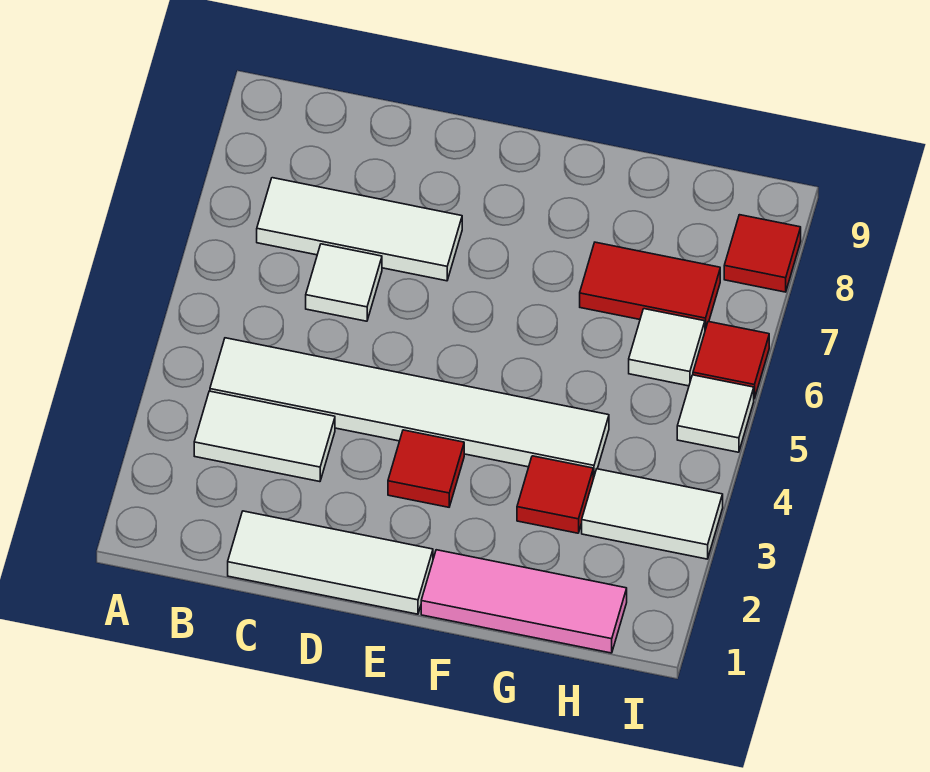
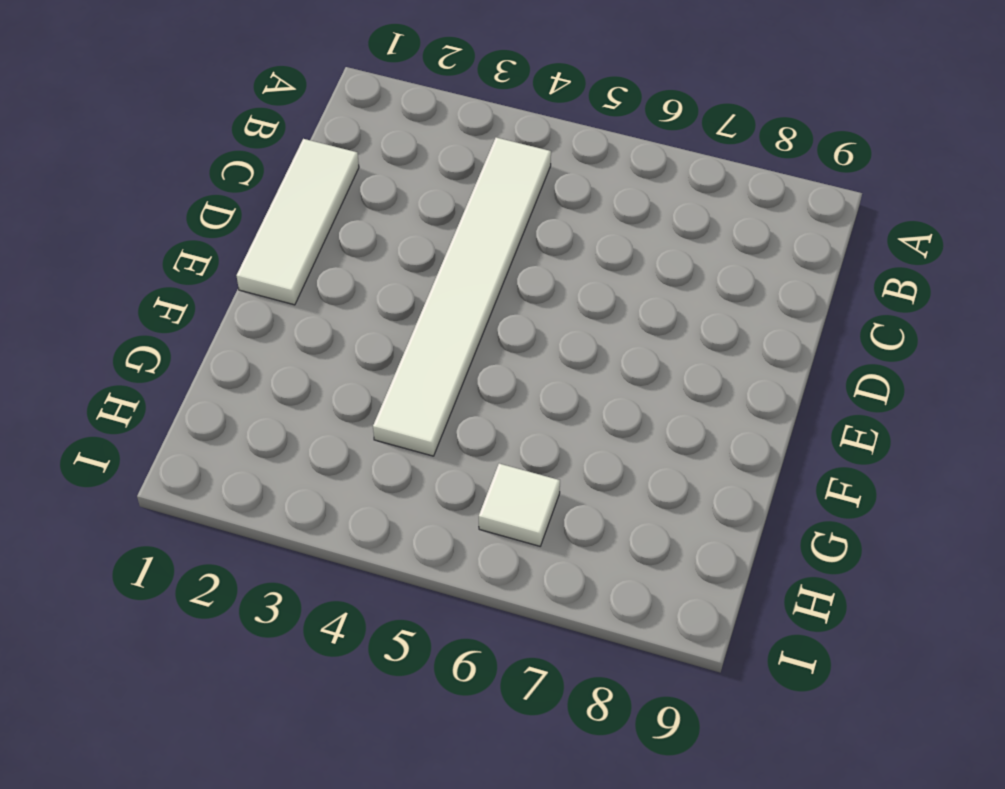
none -> white 1x2 tile [194,391,335,482]
none -> white 1x3 tile [257,178,462,281]
none -> white 1x1 tile [306,244,382,321]

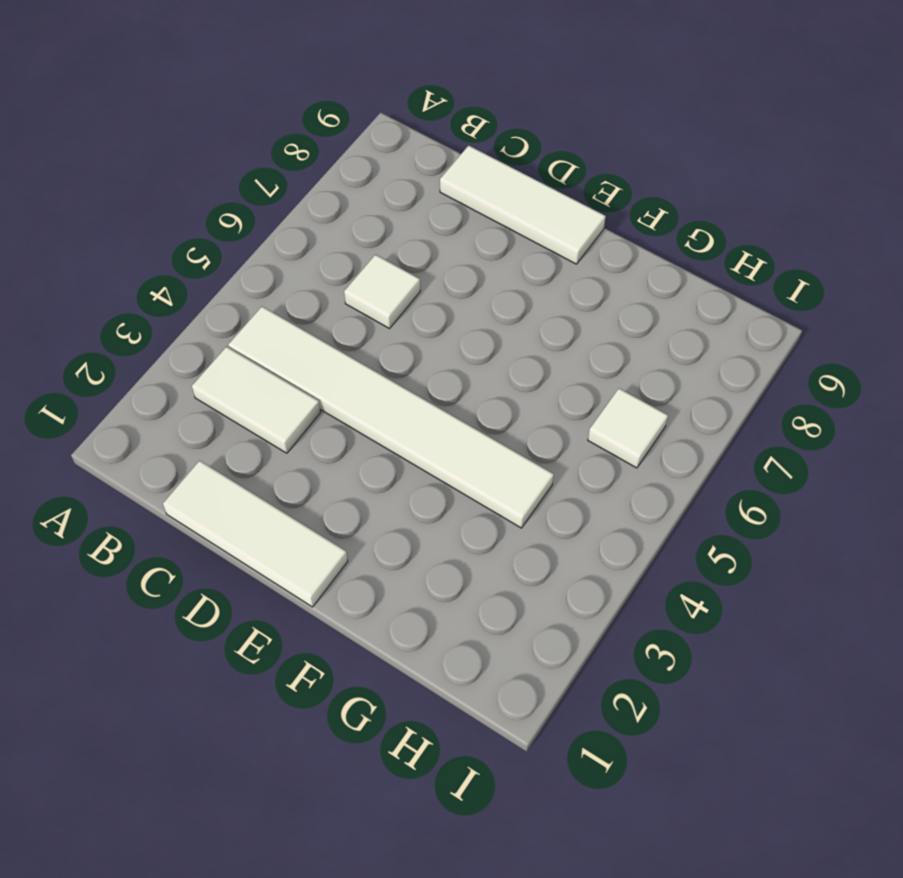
white 1x3 tile [440,146,606,264] -> white 1x3 tile moved to [257,178,462,281]
none -> red 1x1 tile [388,430,464,507]
none -> pink 1x3 tile [421,550,627,653]
none -> red 1x1 tile [517,456,593,533]

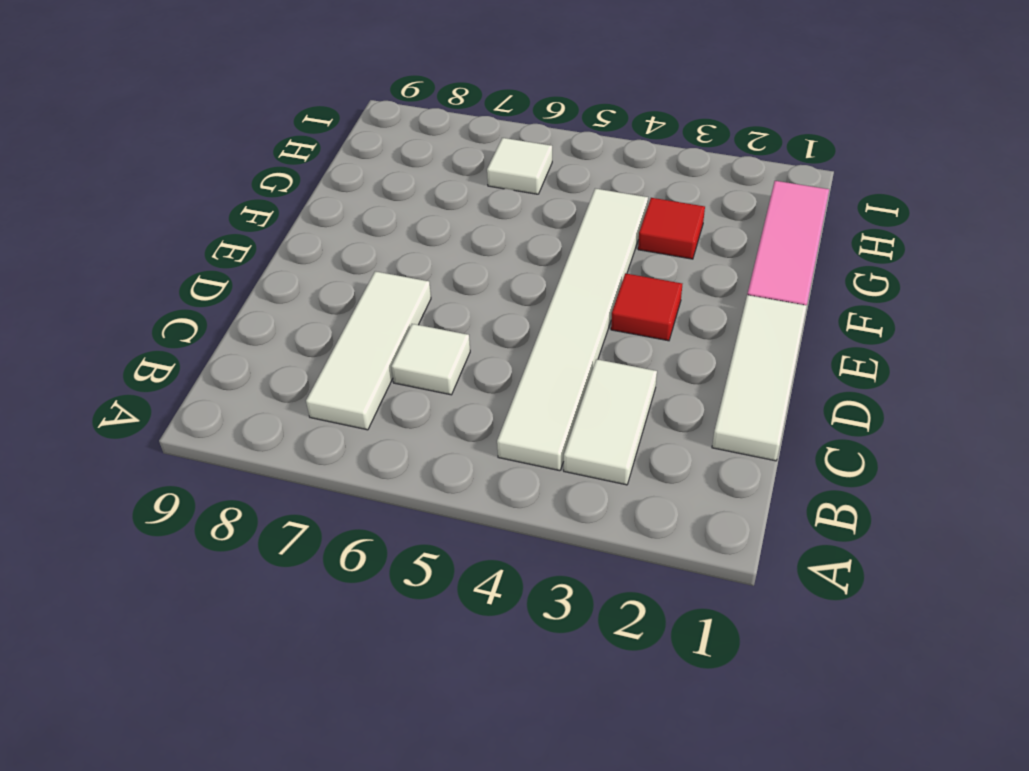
none -> red 1x2 tile [580,242,720,330]
none -> white 1x2 tile [582,469,723,559]
none -> white 1x1 tile [677,375,754,452]

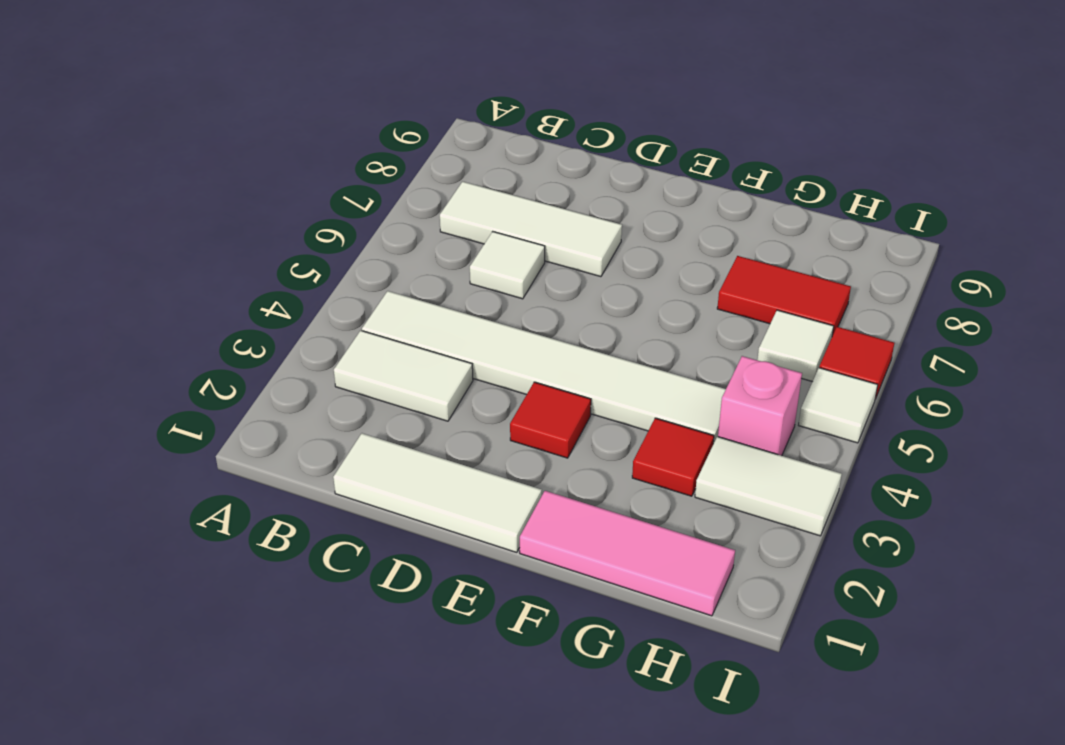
pink 1x1 brick [718,356,802,456] -> none
none -> red 1x1 tile [724,215,801,292]

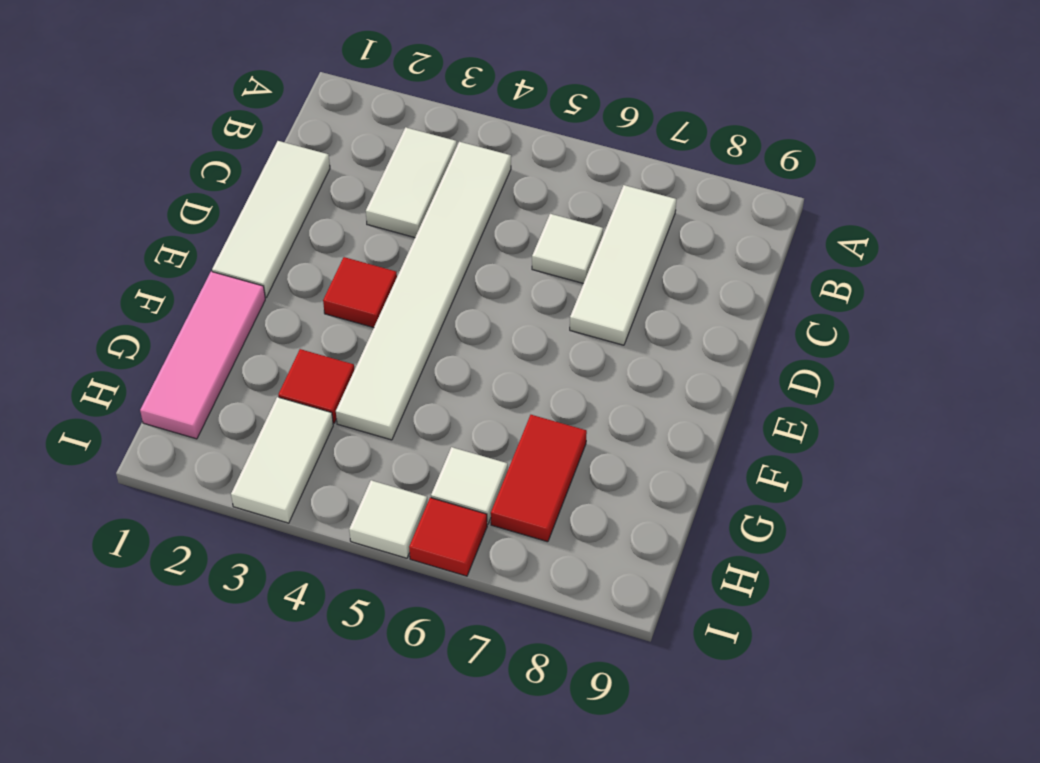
none -> red 1x1 tile [724,215,801,292]

